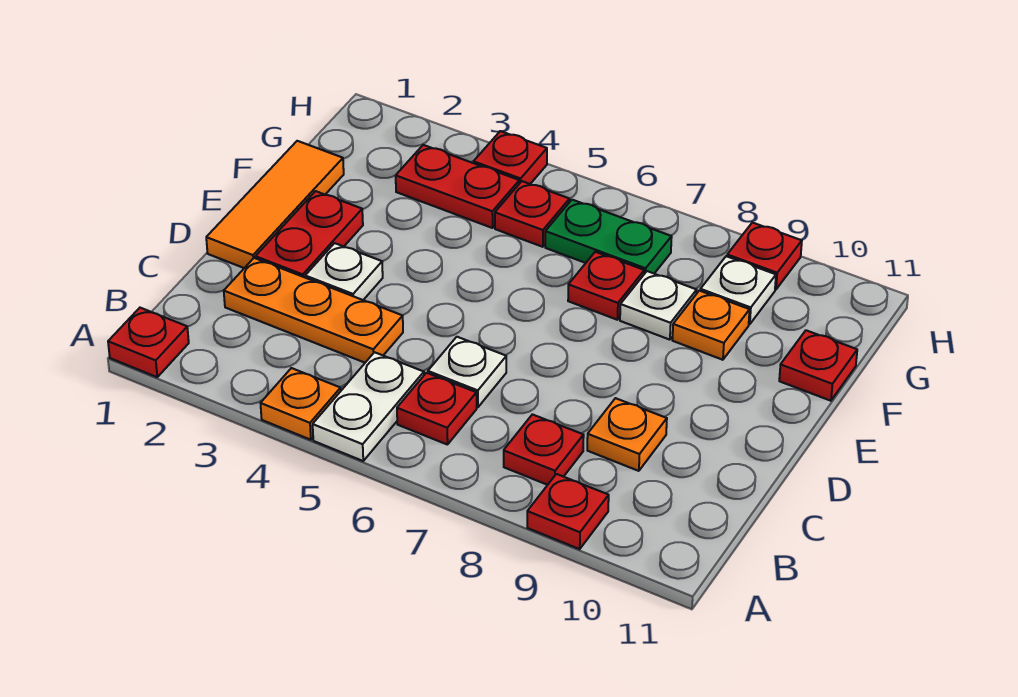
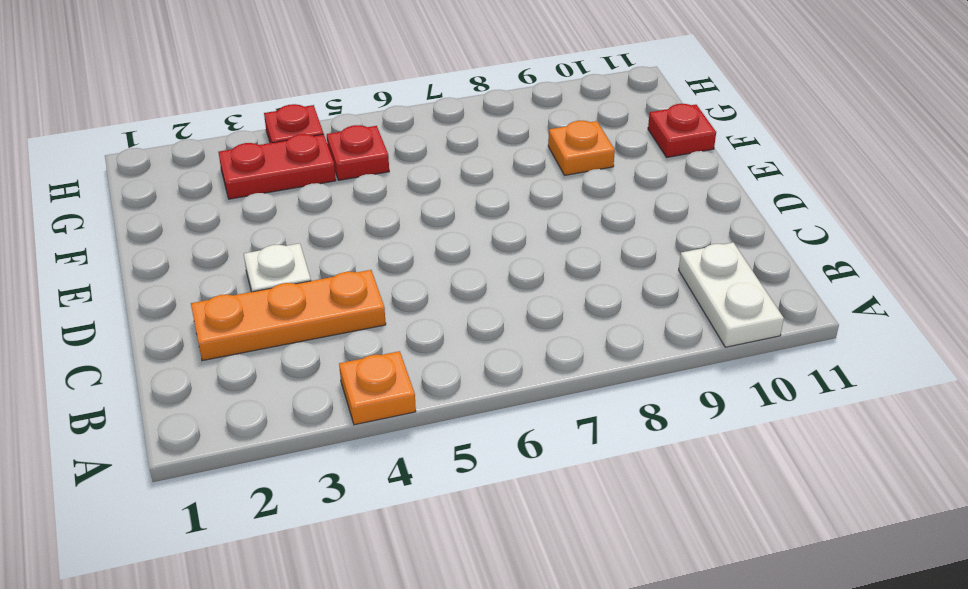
white 1x2 plate [679,242,784,347] -> white 1x2 plate moved to [313,352,424,461]
none -> red 1x1 plate [108,308,189,377]
none -> red 1x1 plate [527,474,609,549]
none -> red 1x1 plate [397,373,477,445]

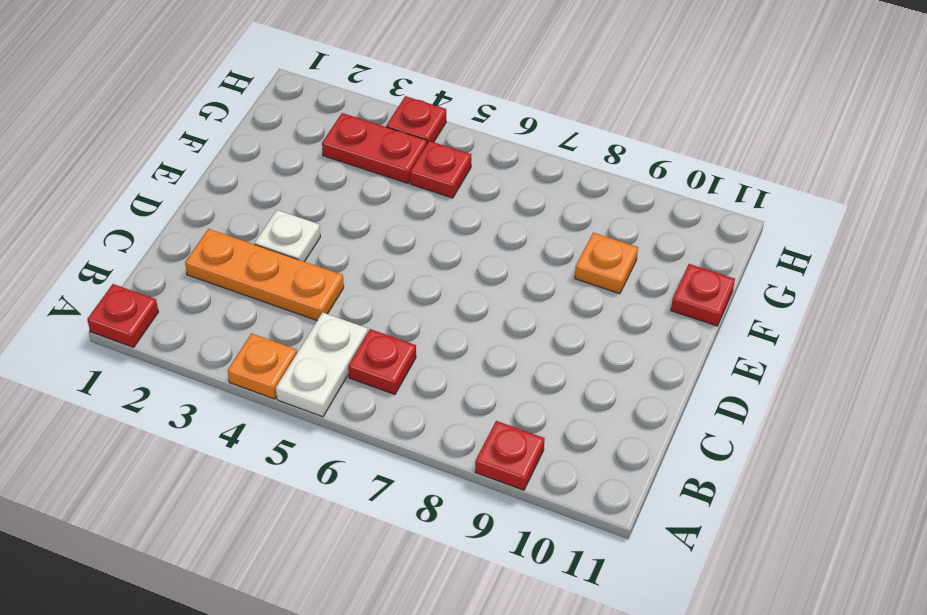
none -> red 1x1 plate [504,414,584,485]
none -> white 1x1 plate [428,337,506,407]
none -> orange 1x1 plate [587,398,667,471]

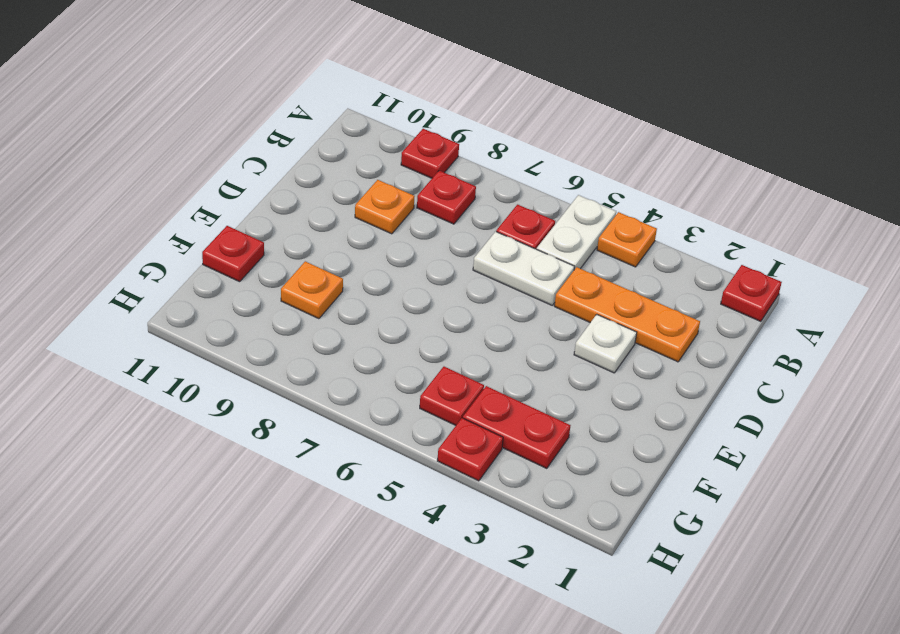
white 1x2 plate [473,232,575,305] -> white 1x1 plate [428,337,506,407]
none -> orange 1x3 tile [206,141,344,268]
none -> red 1x2 plate [255,191,363,277]
none -> red 1x1 plate [568,252,644,320]

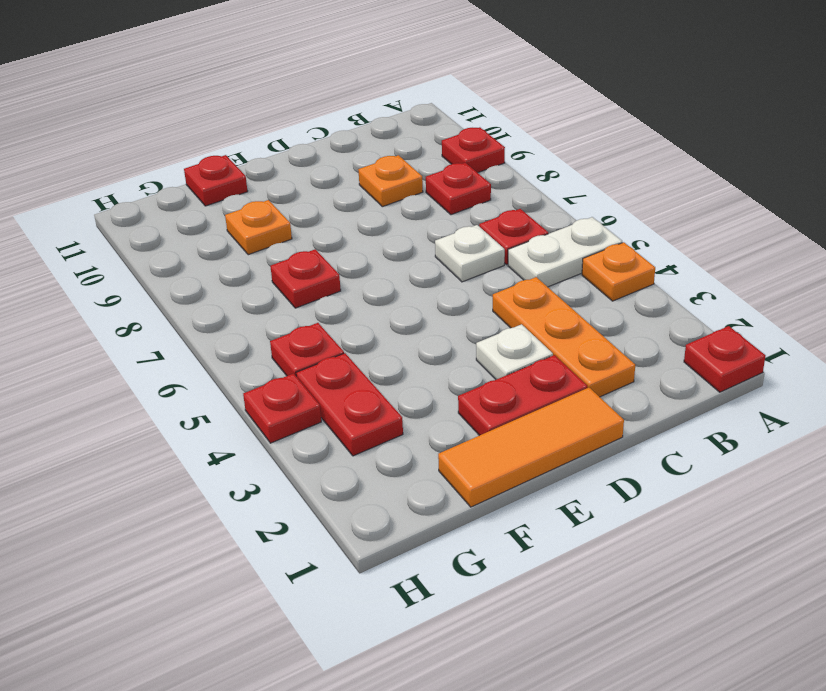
none -> white 1x1 plate [620,271,697,340]
none -> green 1x2 plate [545,200,672,274]
none -> white 1x1 plate [700,256,776,324]

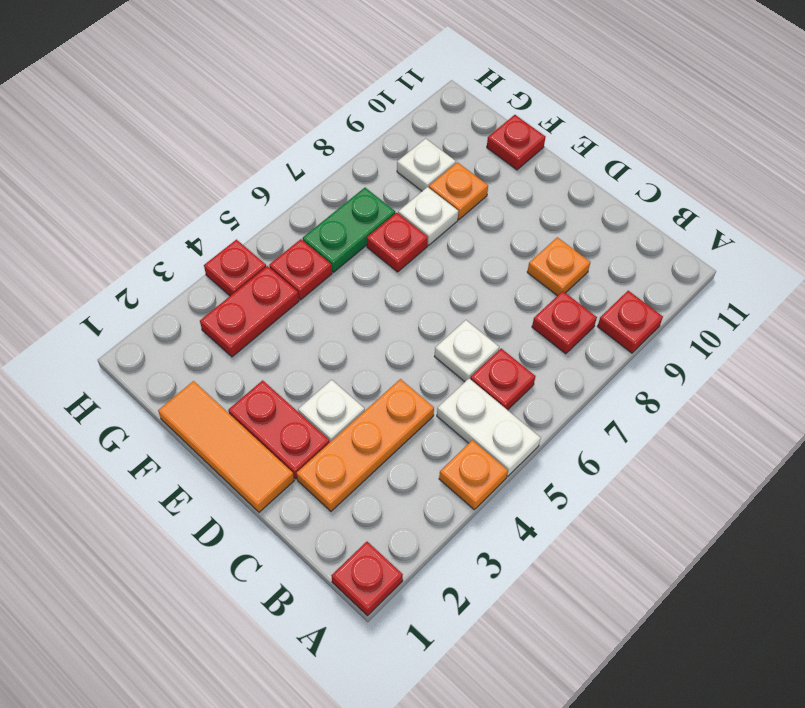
none -> red 1x1 plate [727,223,802,289]

